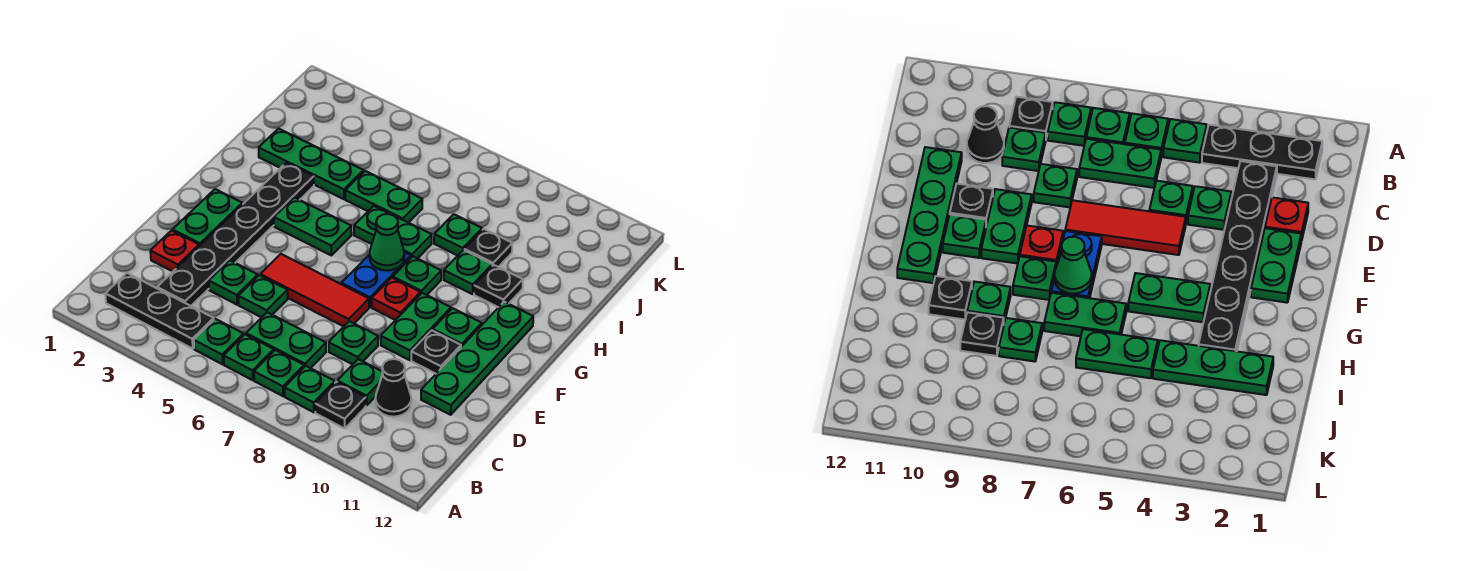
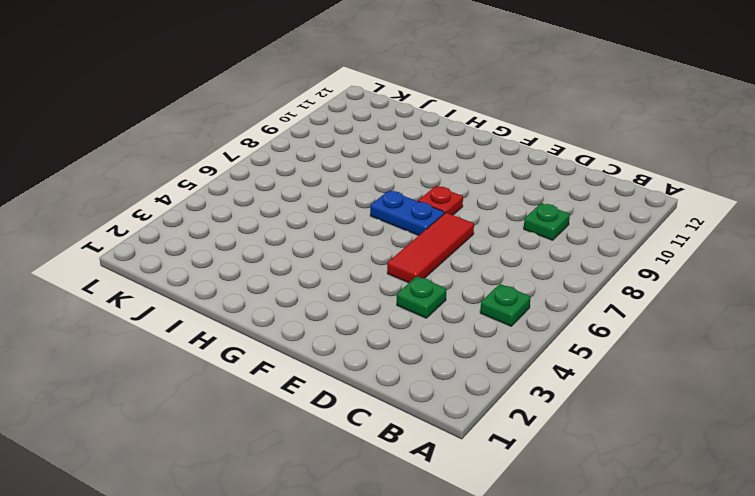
none -> black 1x3 plate [105,273,214,349]
none -> green 1x1 plate [224,334,274,380]
none -> green 1x1 plate [254,350,304,396]
none -> green 1x1 plate [284,366,335,412]

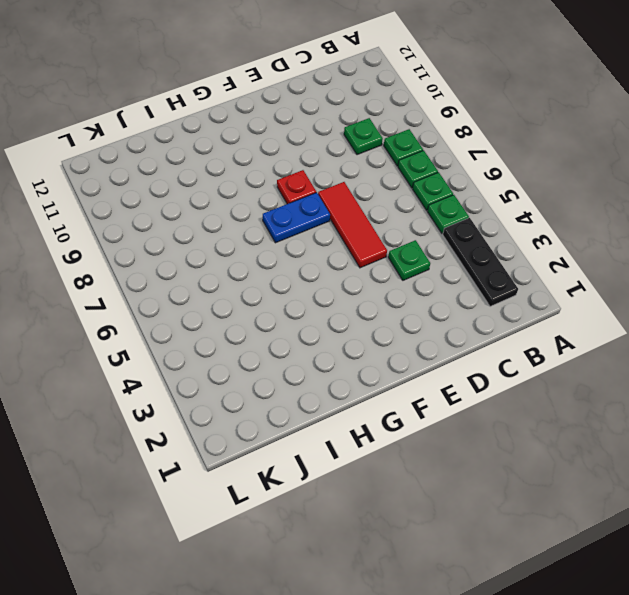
none -> black 1x1 plate [315,382,366,429]
none -> black 1x6 plate [157,163,314,306]
none -> green 1x2 plate [246,312,326,368]
none -> black 1x1 cone [375,359,411,417]

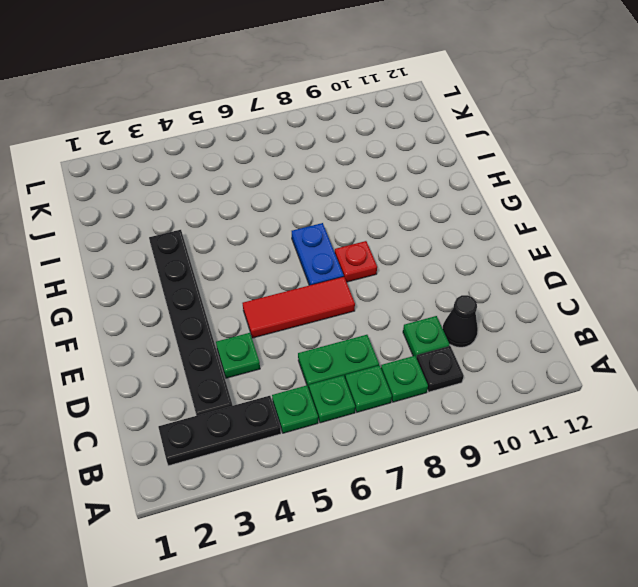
none -> red 1x1 plate [150,231,199,271]
none -> green 1x1 plate [238,275,288,317]
none -> green 1x1 plate [329,321,378,364]
none -> green 1x4 plate [421,302,533,415]

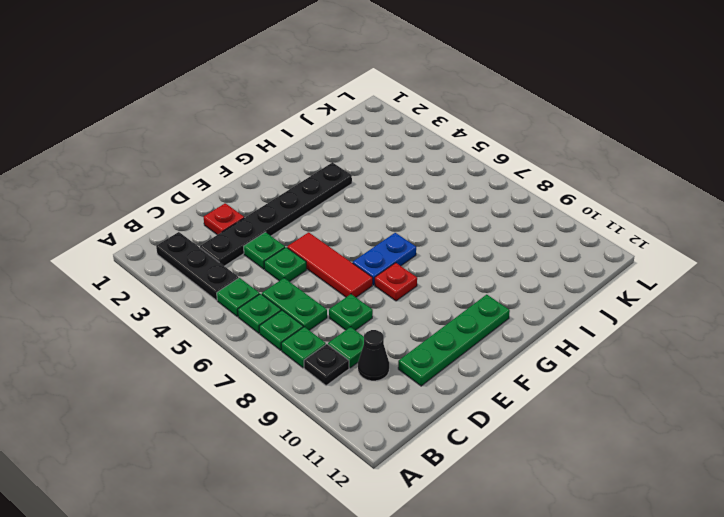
none -> green 1x2 plate [173,189,243,246]
none -> green 1x2 plate [381,293,451,360]
none -> black 1x1 plate [411,330,461,374]
none -> green 1x1 plate [433,308,482,347]

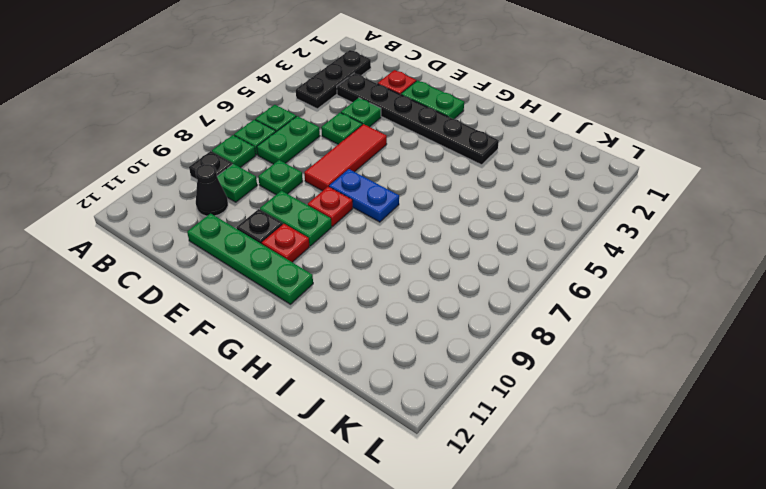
red 1x1 plate [262,224,309,262] -> green 1x1 plate [433,308,482,347]
none -> green 1x1 plate [194,319,244,364]
none -> green 1x2 plate [274,197,352,256]
none -> green 1x1 plate [393,256,441,295]
none -> green 1x2 plate [354,206,432,259]

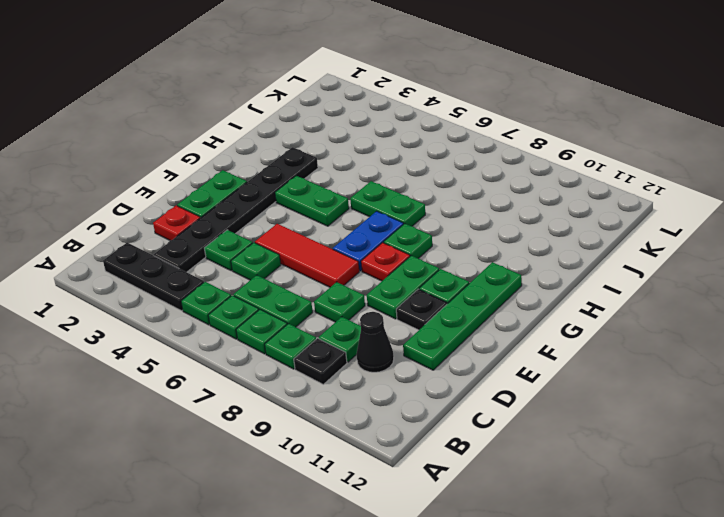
none -> green 1x1 plate [444,250,492,294]
none -> black 1x1 plate [474,265,523,307]
none -> green 1x3 plate [259,129,364,199]
none -> green 1x2 plate [345,171,422,223]

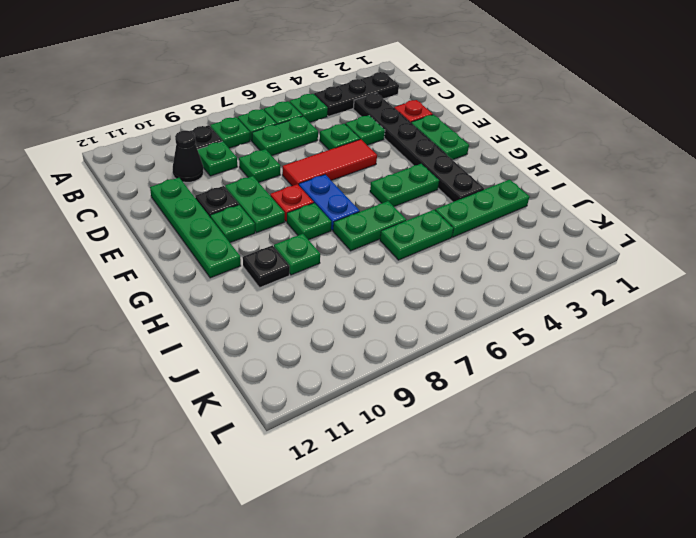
none -> green 1x1 plate [434,214,482,256]
none -> black 1x1 plate [464,229,512,267]
none -> green 1x1 cone [370,214,404,271]

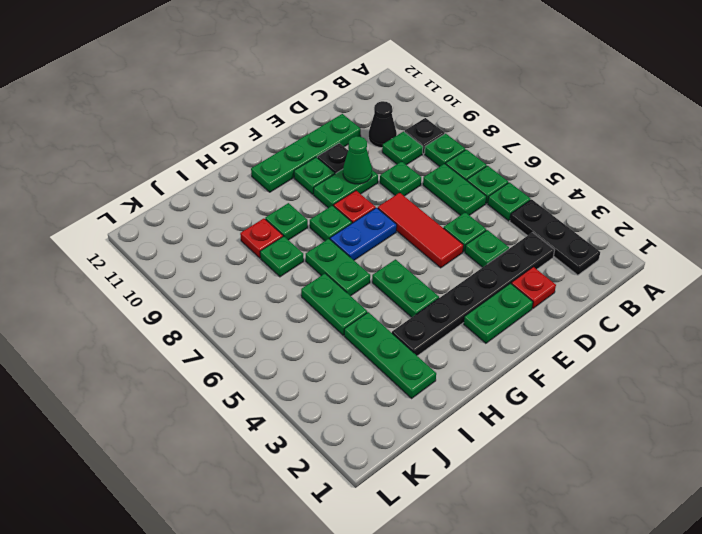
green 1x1 cone [343,136,372,184] -> green 1x1 cone moved to [370,214,404,271]
red 1x1 plate [240,219,283,258] -> black 1x1 plate [464,229,512,267]
none -> black 1x1 plate [474,265,523,307]

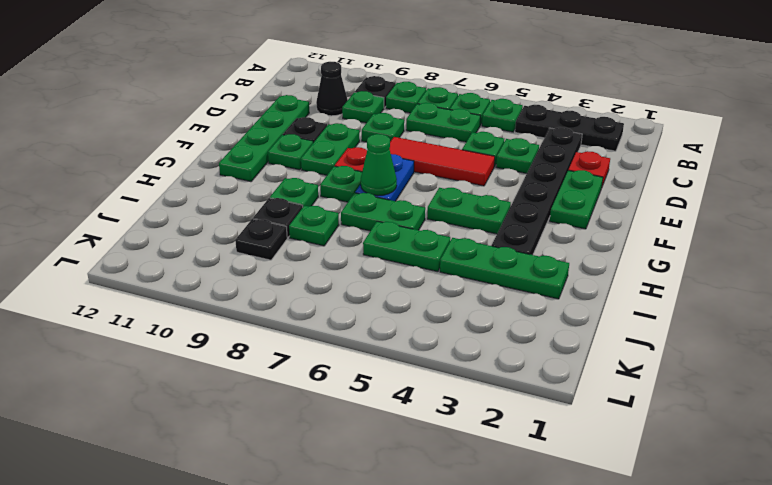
black 1x1 plate [235,219,287,260] -> black 1x1 plate moved to [474,265,523,307]

